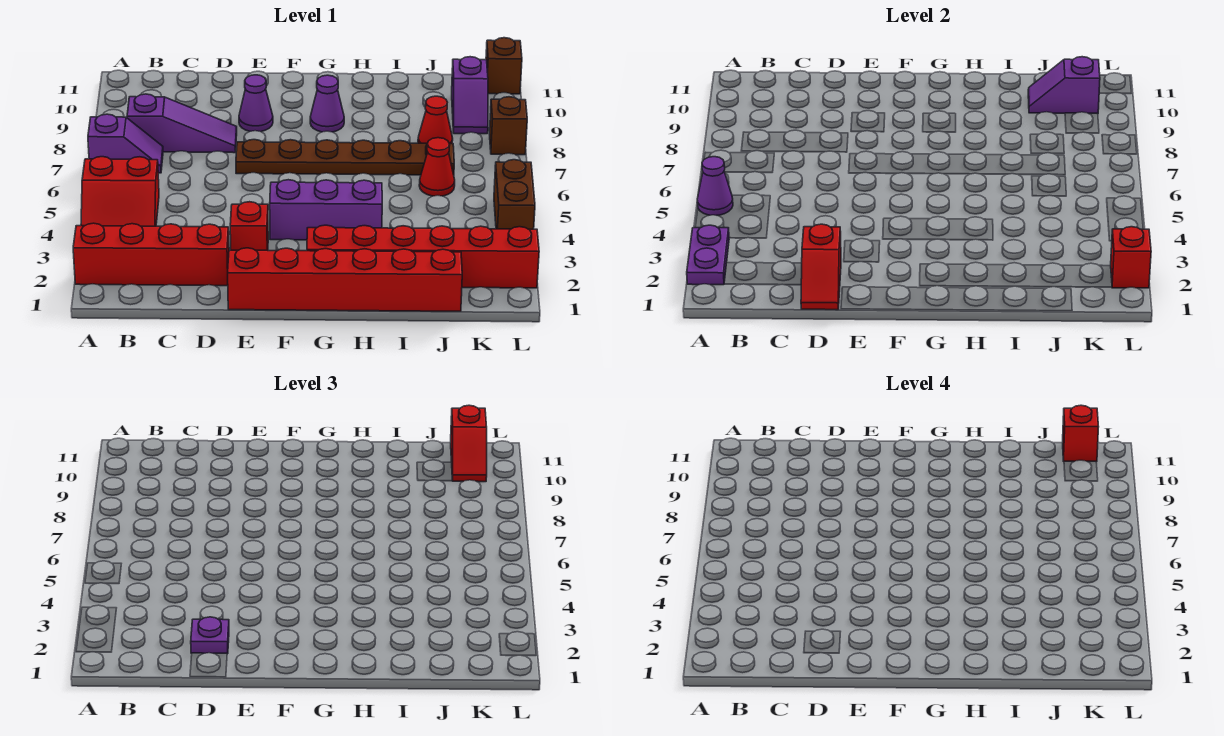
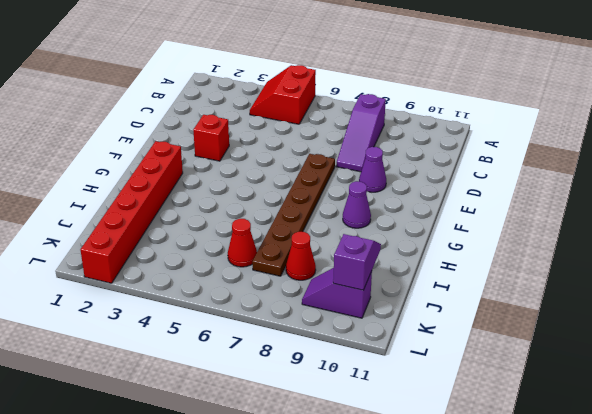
none -> red 1x4 brick [73,223,229,286]
none -> purple 1x2 slope [88,114,163,173]
none -> red 1x6 brick [228,248,462,311]

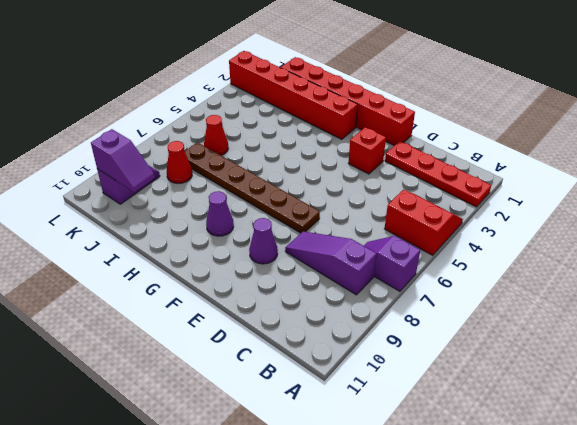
red 1x4 plate [385,141,491,207] -> red 1x4 brick [73,223,229,286]
none -> purple 1x3 brick [270,180,382,240]
none -> brown 1x2 brick [494,160,535,229]
none -> brown 1x1 brick [490,97,527,155]

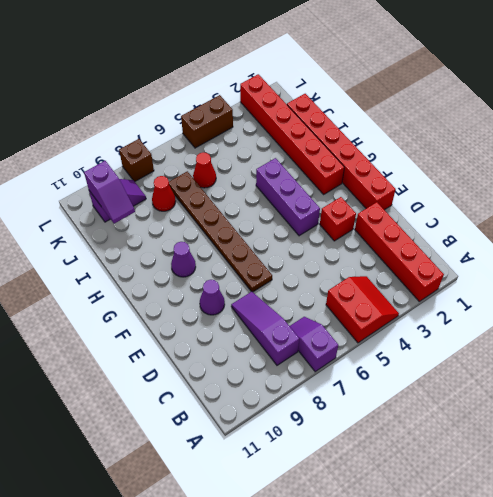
none -> brown 1x1 brick [486,38,522,94]
none -> purple 1x2 plate [687,225,729,285]
none -> purple 1x1 cone [697,157,733,215]

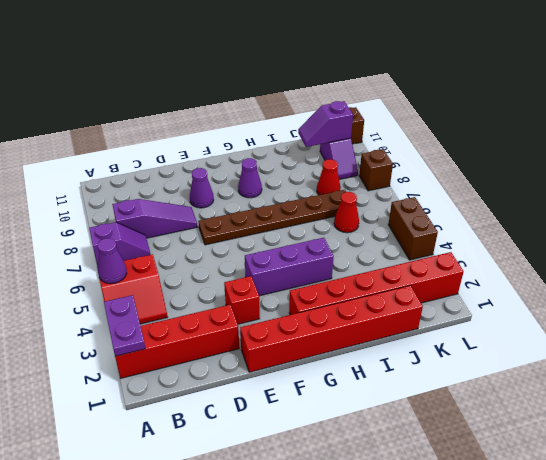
none -> red 1x2 slope [801,224,841,310]
none -> red 1x1 brick [1111,227,1151,288]
none -> purple 1x1 plate [191,617,229,654]

